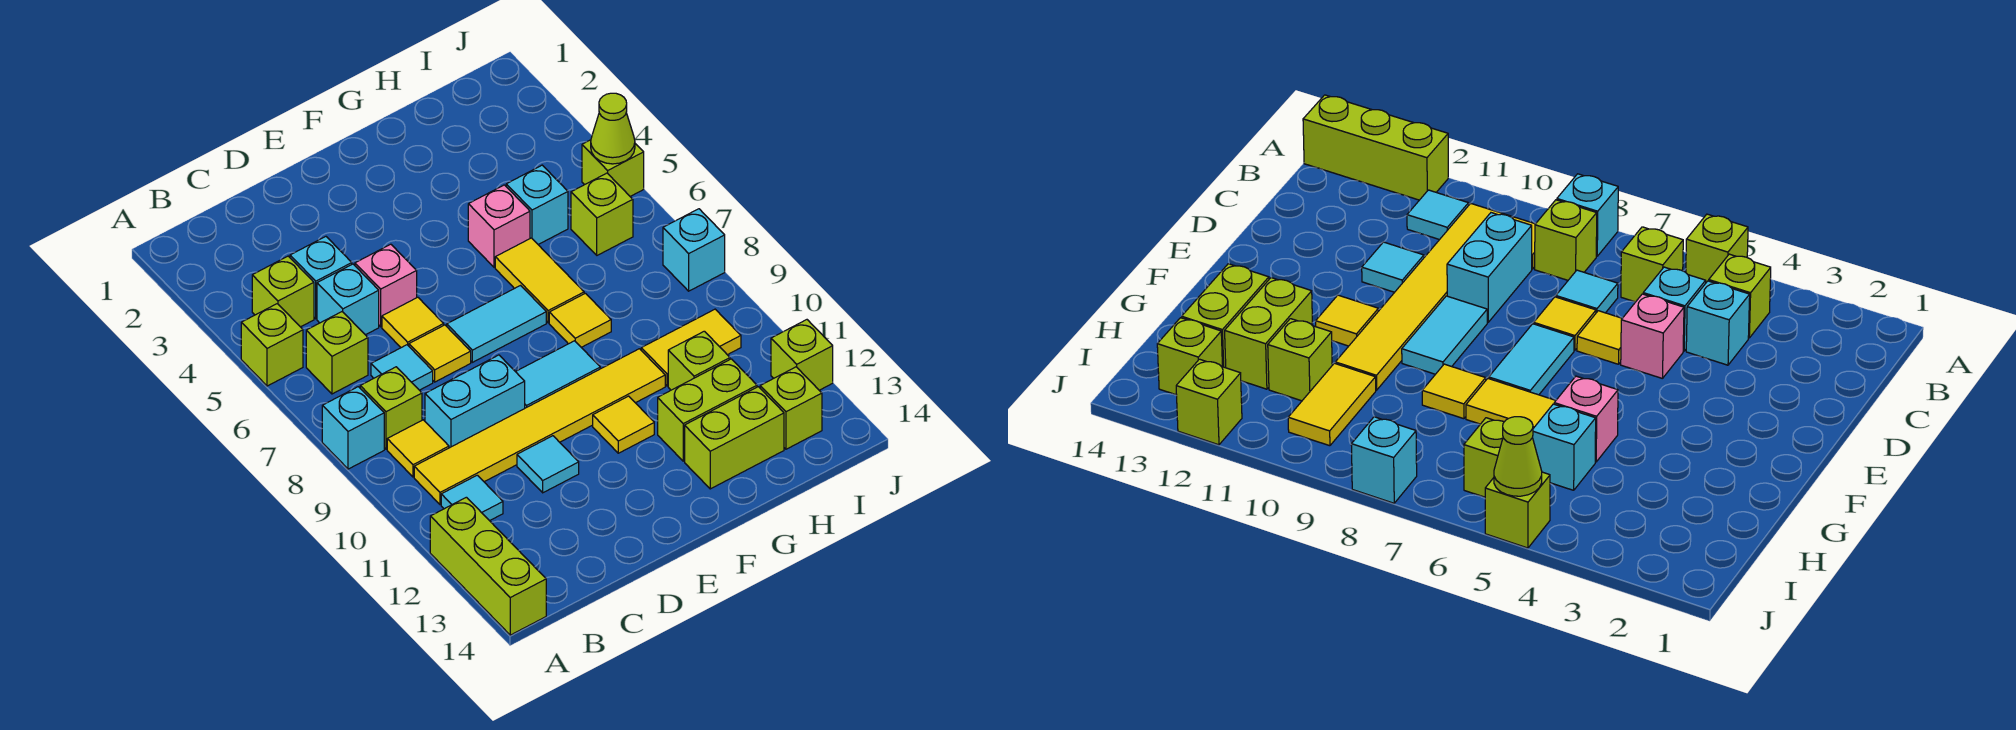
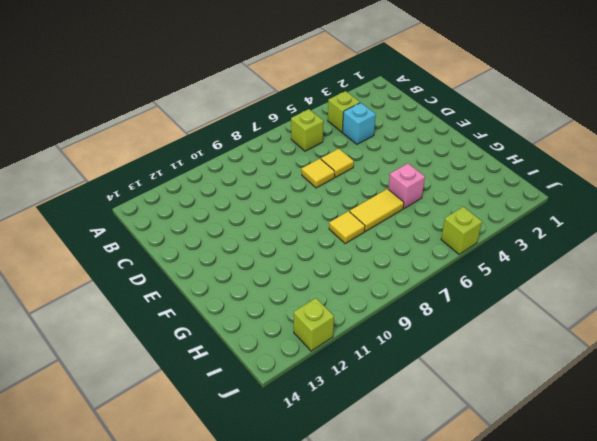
none -> lime 1x1 brick [241,304,303,386]
none -> cyan 1x1 brick [322,387,384,469]
none -> lime 1x3 brick [430,497,546,635]
none -> lime 1x1 brick [360,367,422,449]

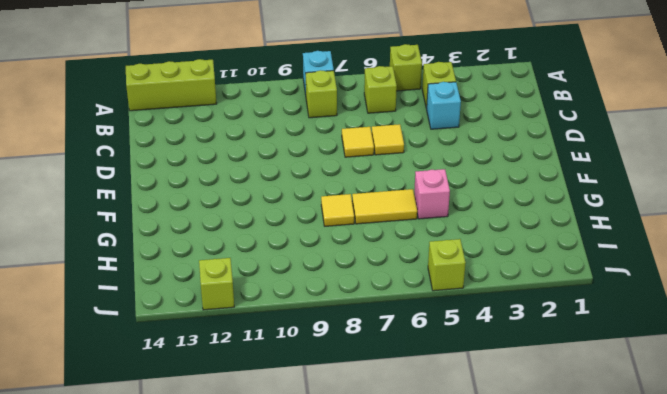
none -> yellow 1x1 tile [387,420,449,477]
none -> yellow 1x6 tile [414,349,665,505]
none -> cyan 1x1 tile [441,475,503,521]
none -> cyan 1x1 brick [317,264,379,335]

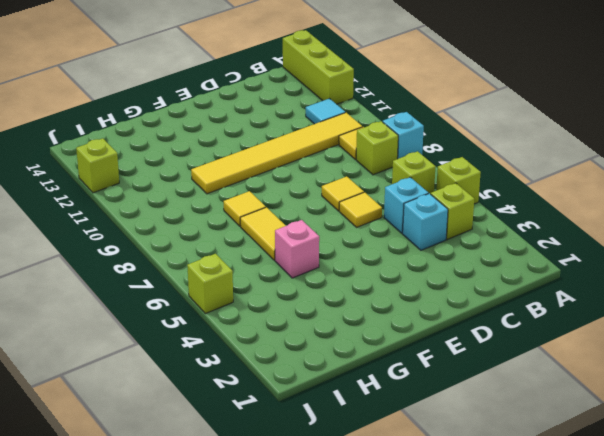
none -> cyan 1x1 tile [371,345,433,390]
none -> cyan 1x2 brick [425,355,525,448]
none -> pink 1x1 brick [355,244,417,327]
none -> cyan 1x1 tile [517,436,579,493]

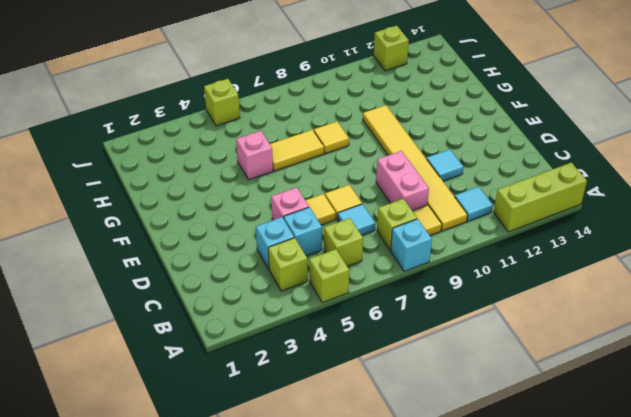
pink 1x2 brick [376,151,429,211] -> cyan 1x2 brick [425,355,525,448]
none -> cyan 1x2 tile [447,286,546,362]
none -> cyan 1x2 tile [516,341,600,408]
none -> yellow 1x1 tile [593,396,654,453]
none -> lime 1x2 brick [658,359,757,461]

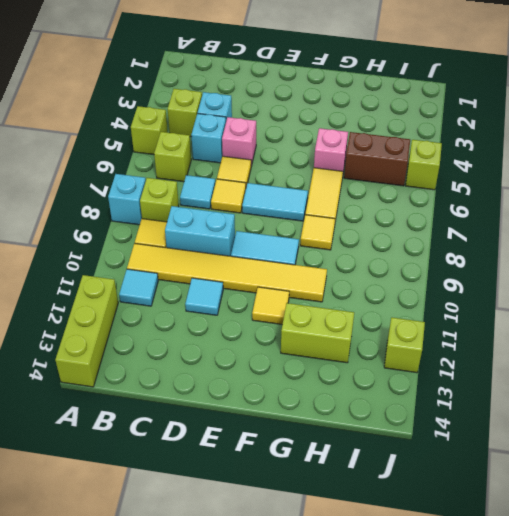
brown 1x2 brick [344,132,410,186] -> cyan 1x1 brick [506,165,568,244]
none -> lime 1x2 brick [685,387,784,489]
none -> yellow 1x2 tile [641,309,741,386]
none -> lime 1x1 brick [668,331,730,390]
none -> lime 1x1 brick [571,173,633,255]

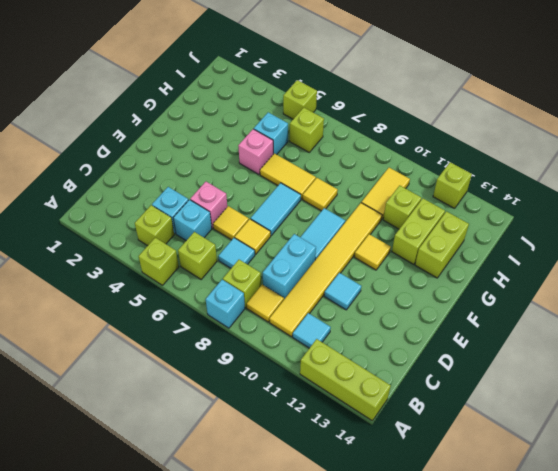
none -> lime 1x1 brick [760,367,822,449]
none -> cyan 1x1 brick [663,209,725,291]
none -> lime 1x1 cone [591,93,635,164]

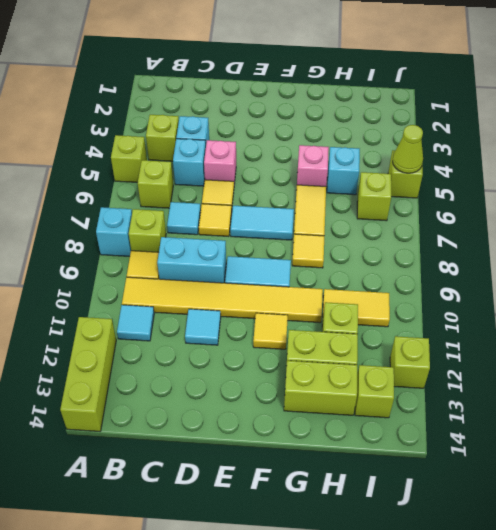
none -> cyan 1x1 brick [663,209,725,291]

